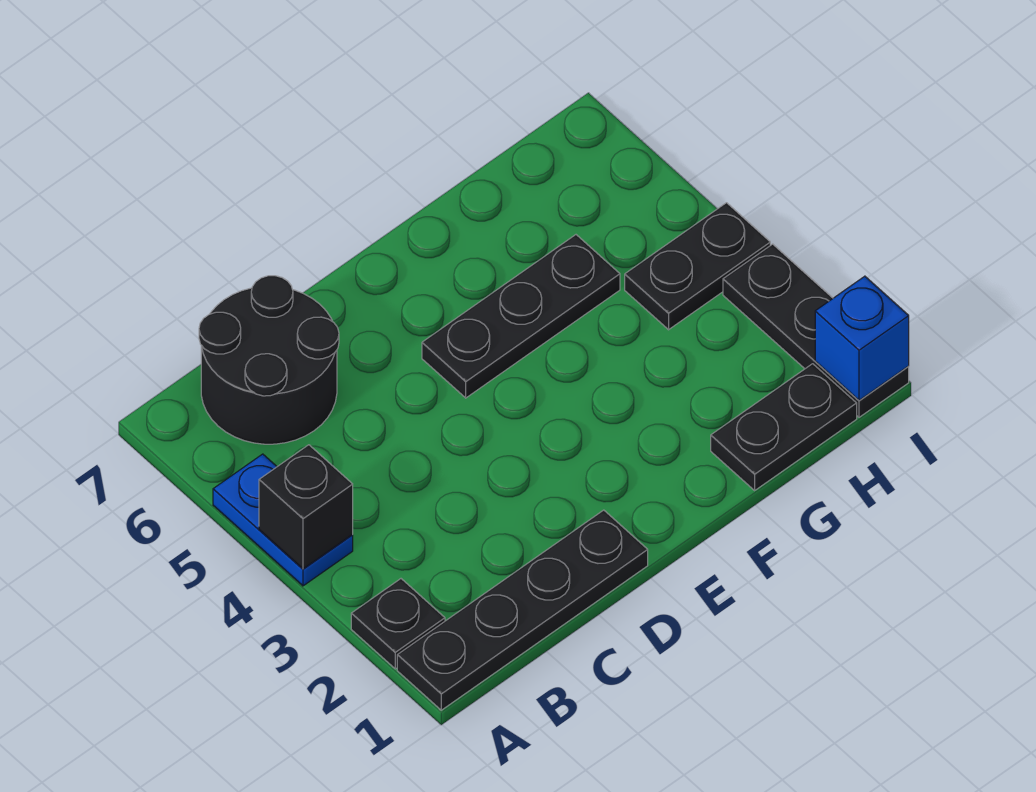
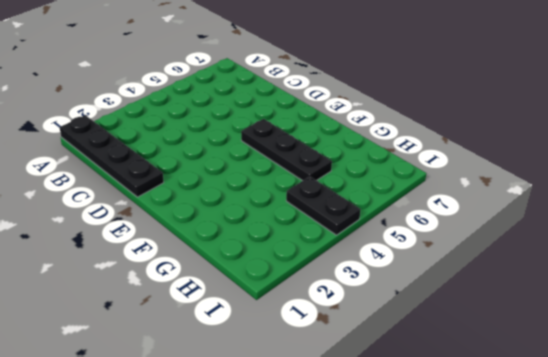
none -> black 1x1 plate [351,579,445,669]
none -> blue 1x2 plate [213,454,353,586]

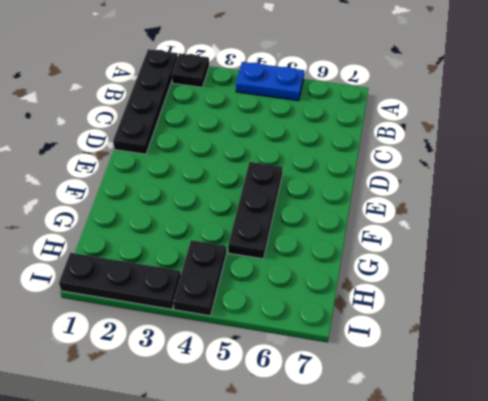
none -> black 2x2 round brick [199,276,339,444]
none -> black 1x2 plate [711,364,857,490]

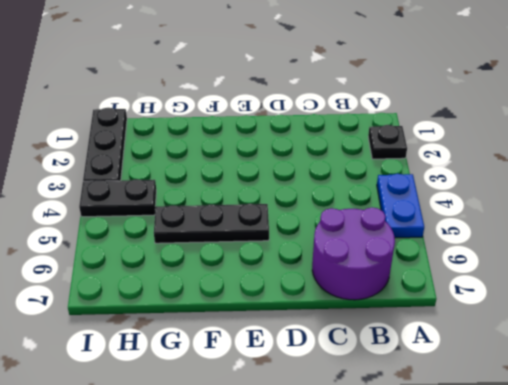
purple 2x2 round brick [312,207,395,300] -> black 2x2 round brick [199,276,339,444]
none -> black 1x4 plate [397,510,648,710]
none -> black 1x2 plate [711,364,857,490]

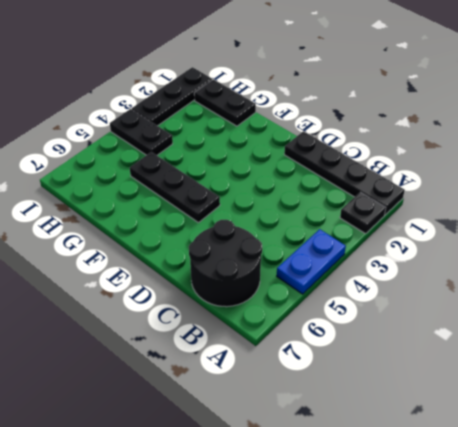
none -> black 1x1 brick [259,445,353,569]
none -> blue 1x1 brick [815,276,909,400]

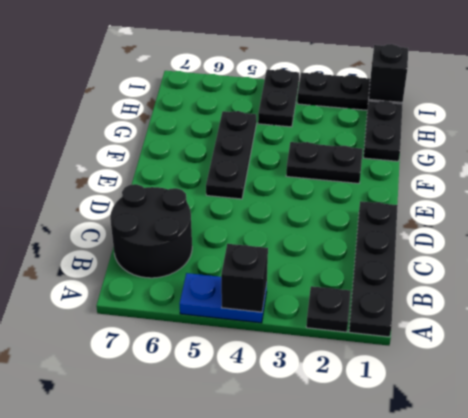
black 1x2 plate [286,142,363,183] -> none
black 1x1 brick [369,44,408,103] -> blue 1x1 brick [815,276,909,400]

